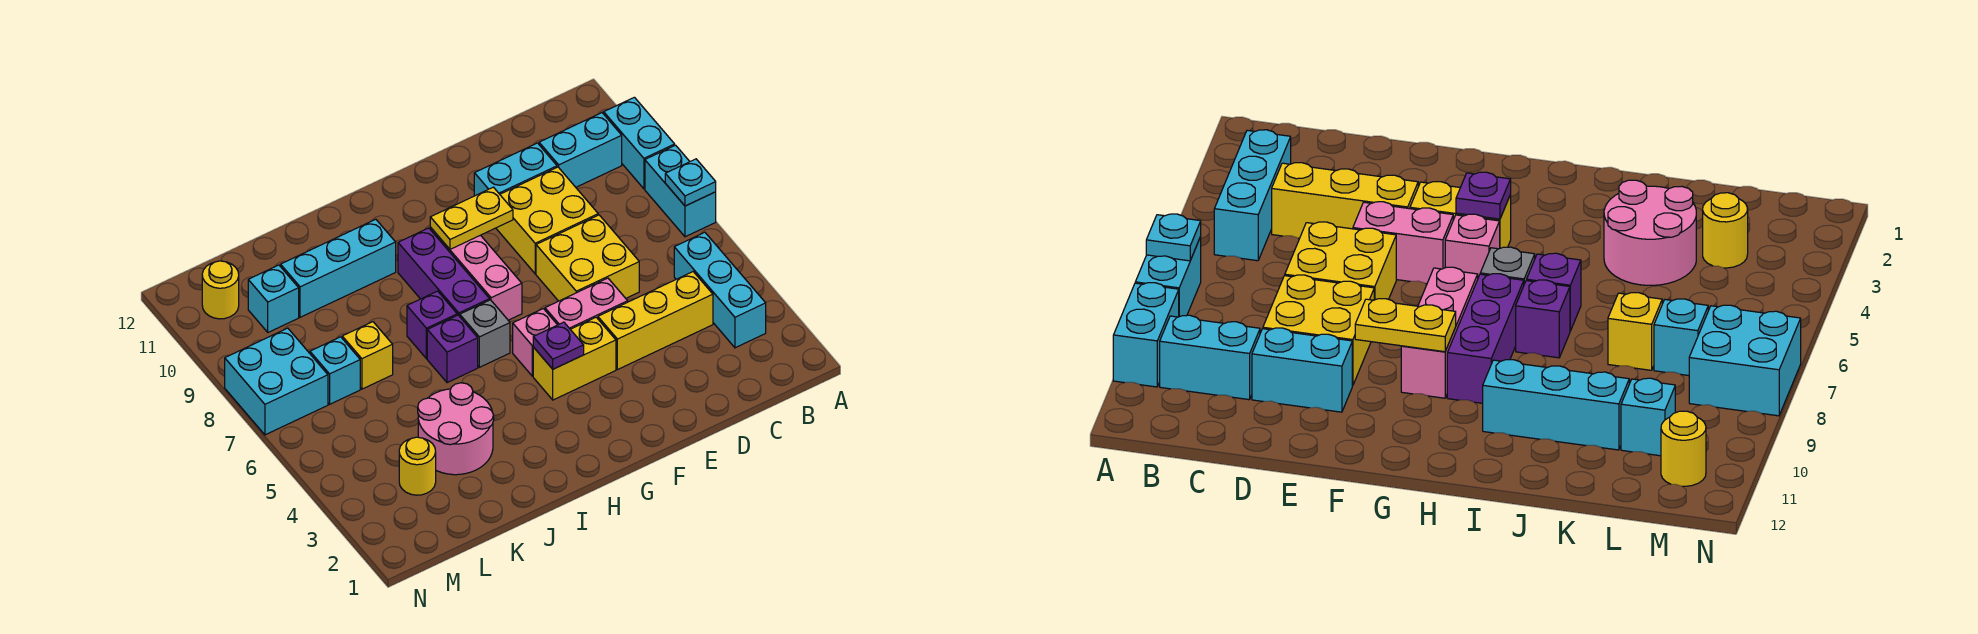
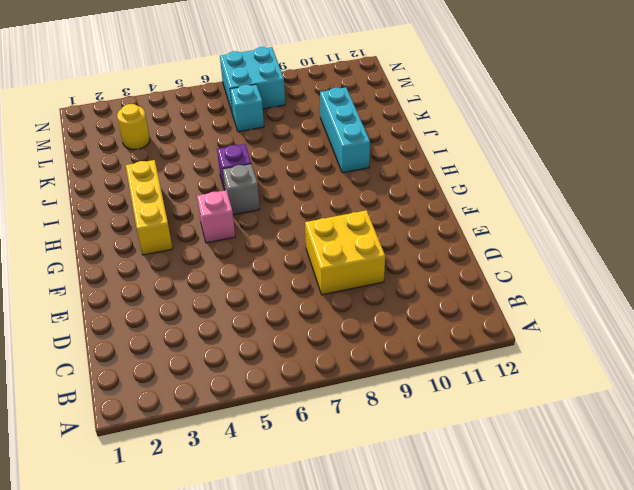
yellow 1x3 brick [126,160,173,255] -> yellow 1x3 brick moved to [598,272,713,370]
none -> cyan 1x2 brick [645,145,716,237]
none -> cyan 1x2 brick [604,97,675,189]
none -> cyan 1x3 brick [674,232,766,348]

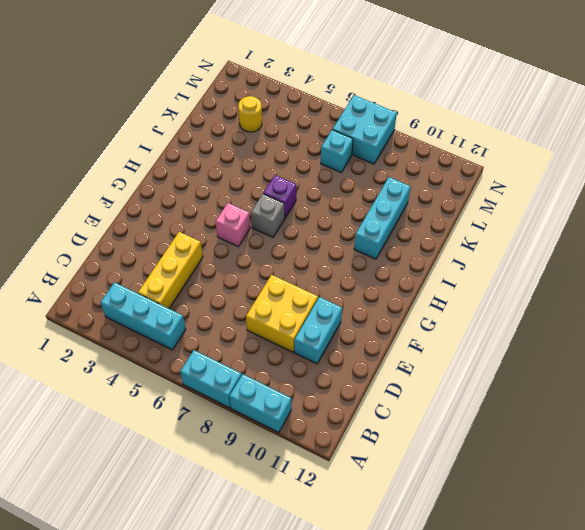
none -> cyan 1x2 brick [539,113,622,187]
none -> yellow 2x2 brick [536,215,639,301]
none -> pink 1x2 brick [545,278,628,329]

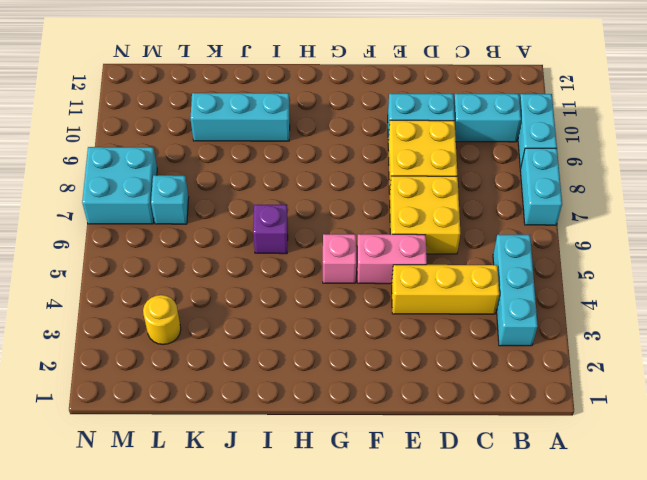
none -> yellow 1x2 brick [533,317,616,400]
none -> pink 1x3 brick [430,227,522,320]
none -> grey 1x1 brick [460,300,510,367]

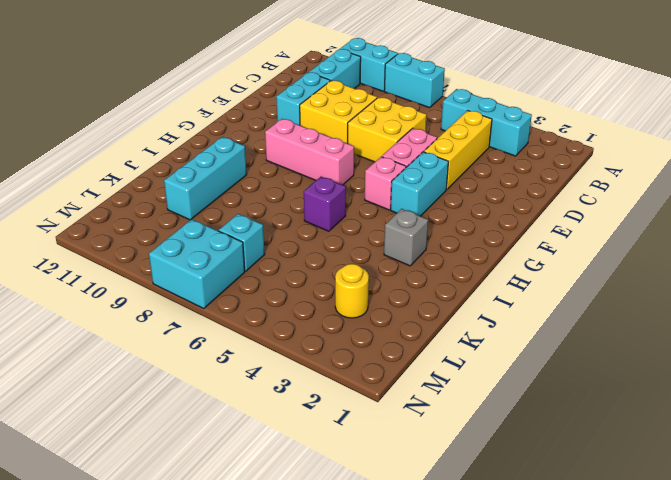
cyan 1x2 brick [391,152,448,216] -> yellow 1x2 brick [533,317,616,400]
grey 1x1 brick [384,209,428,266] -> grey 1x1 brick moved to [460,300,510,367]
none -> purple 1x3 brick [398,228,490,316]
none -> purple 1x1 brick [407,291,457,359]
none -> pink 2x2 round brick [418,383,494,475]

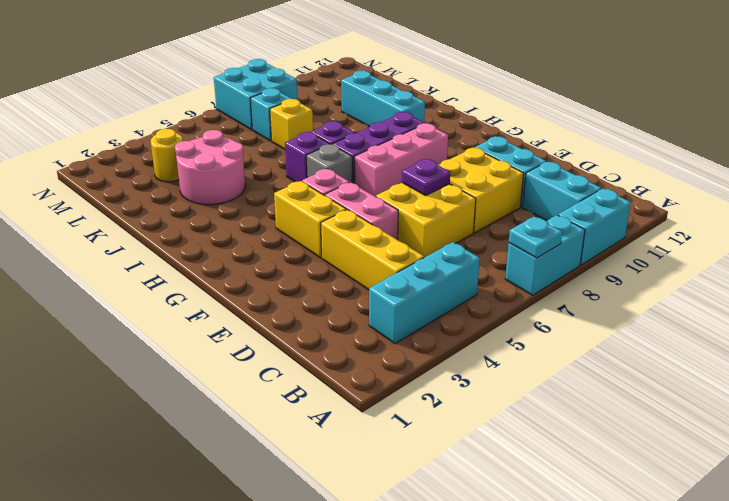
purple 1x1 plate [402,159,450,195] -> purple 1x1 plate moved to [533,322,584,369]
none -> cyan 1x1 brick [248,265,299,332]
none -> yellow 1x1 round brick [202,261,239,319]
none -> yellow 1x2 plate [430,187,513,249]

